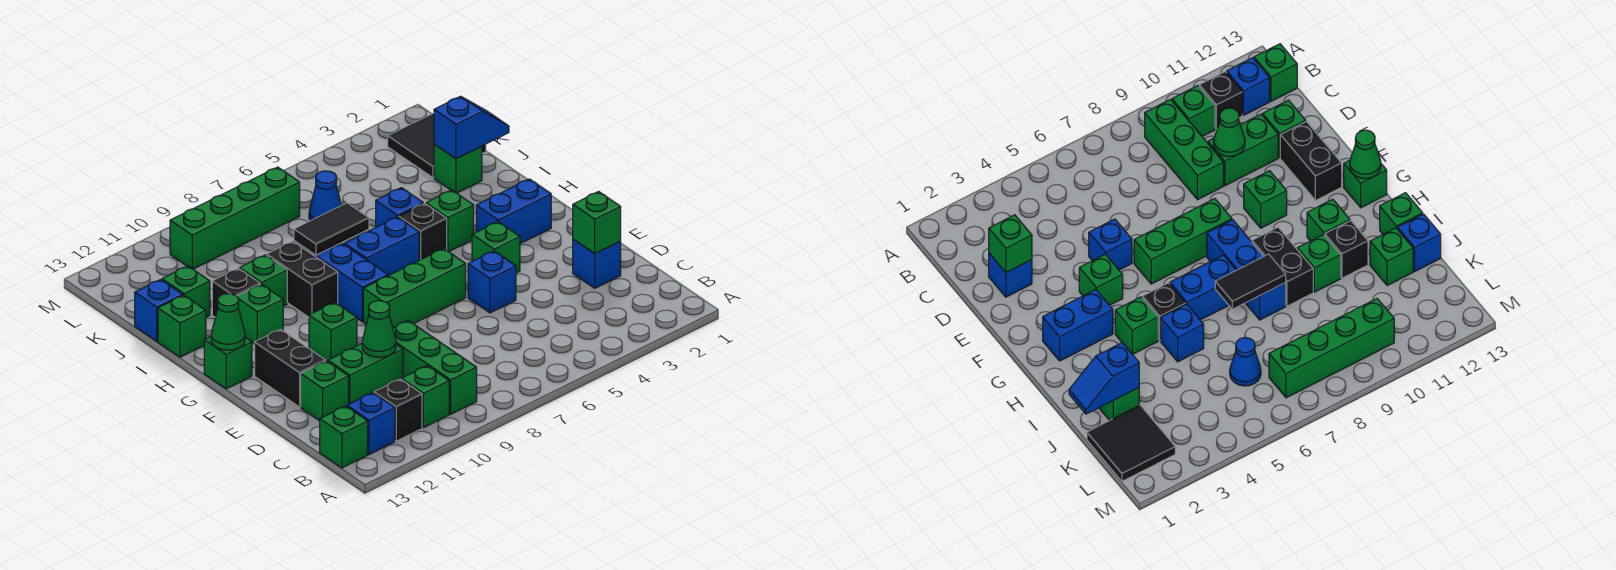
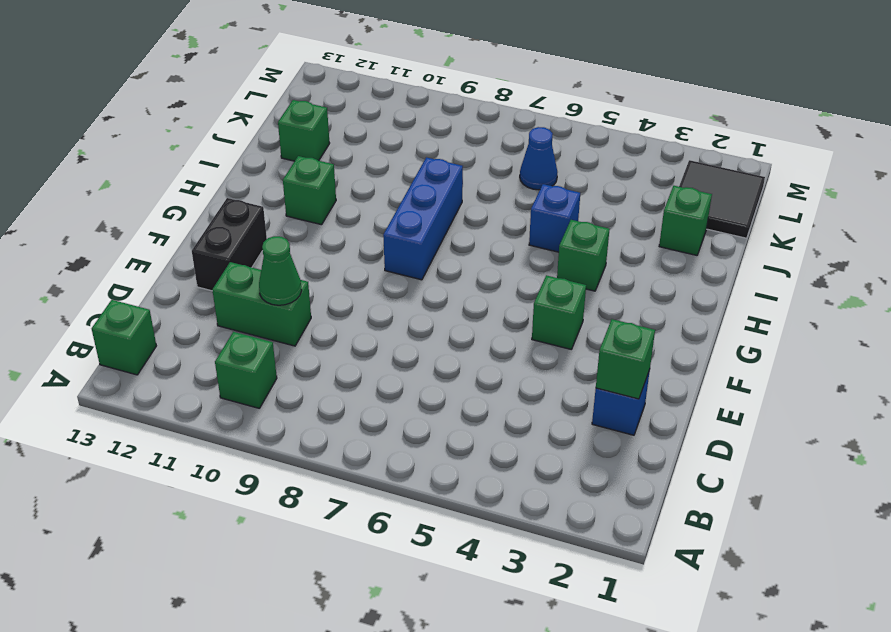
none -> green 1x3 brick [393,321,477,414]
none -> black 1x1 brick [374,379,422,441]
none -> blue 1x1 brick [347,393,395,455]
none -> green 1x1 brick [301,361,349,421]

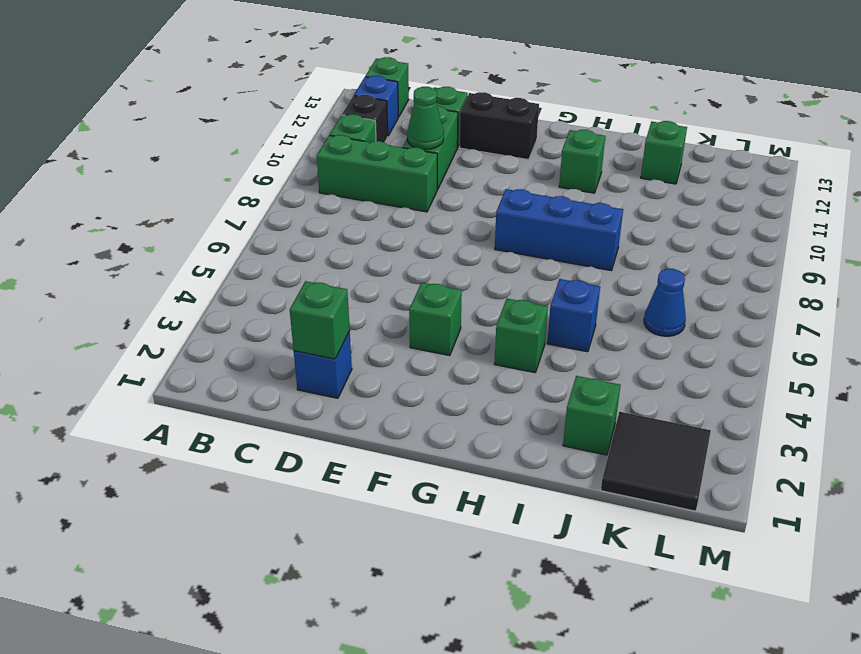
none -> blue 1x1 brick [468,251,516,313]
none -> green 1x3 brick [363,249,466,328]
none -> green 1x1 brick [309,302,357,361]
none -> blue 1x2 brick [476,179,551,244]

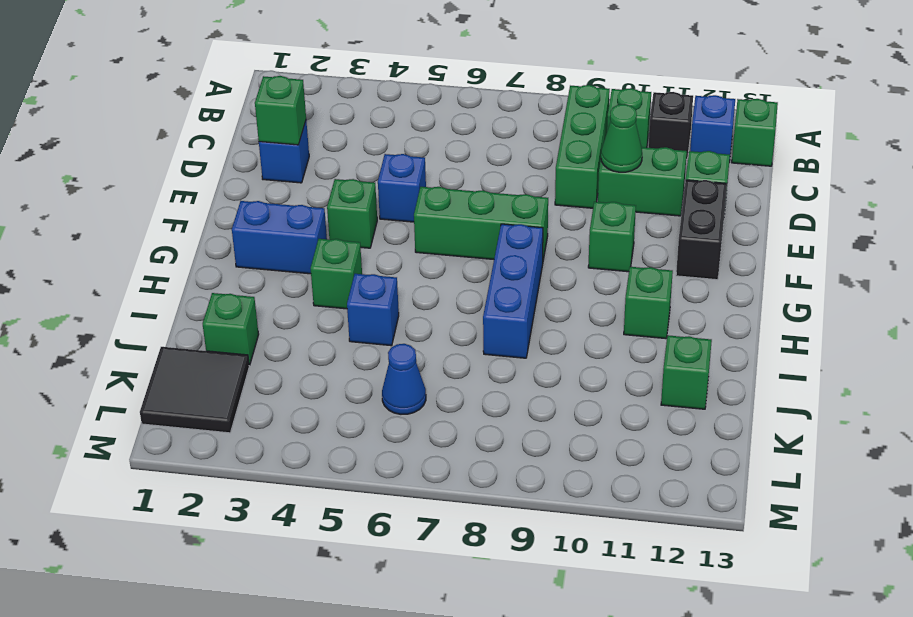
none -> green 1x1 brick [204,336,252,389]
none -> black 1x1 brick [399,203,447,260]
none -> blue 1x2 brick [344,217,419,276]
none -> black 1x2 brick [267,241,338,317]

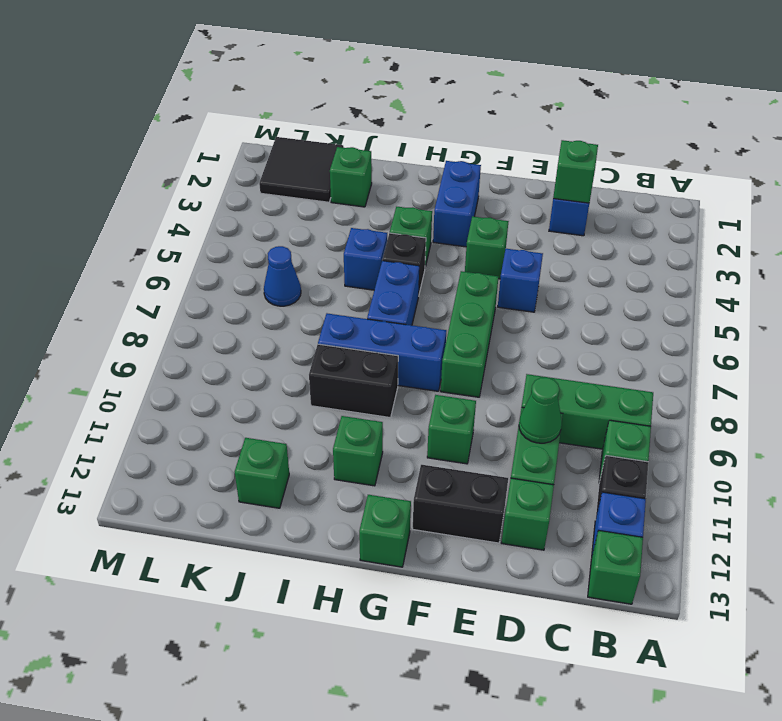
none -> green 1x1 brick [240,255,287,306]
none -> black 1x1 brick [212,268,260,317]
none -> green 1x1 brick [158,295,206,357]
none -> blue 1x1 brick [135,279,183,341]

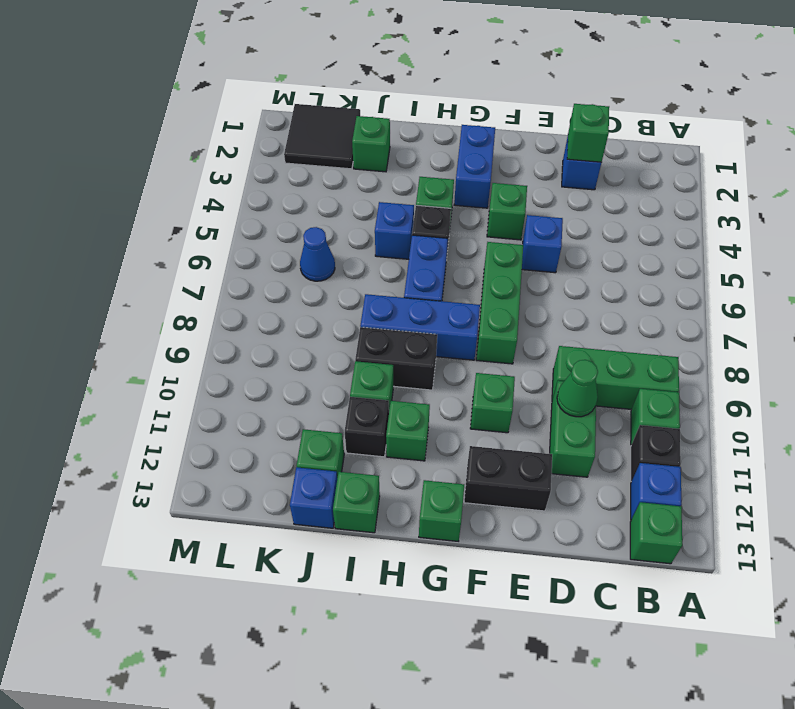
none -> green 1x1 brick [301,361,349,421]
none -> green 1x4 brick [170,167,300,269]
none -> green 1x1 cone [211,294,245,350]
none -> black 1x2 tile [294,203,369,255]

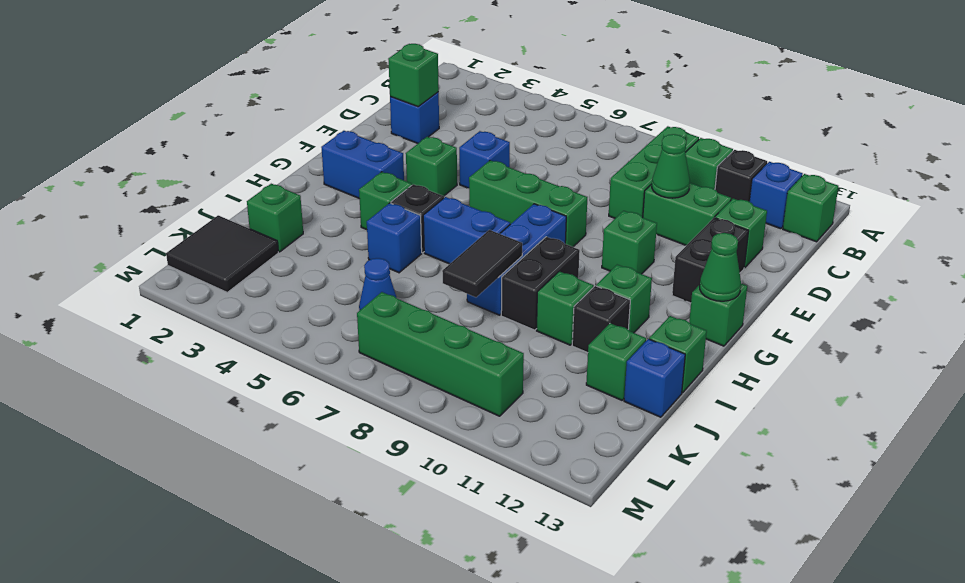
black 1x2 tile [442,230,522,297] -> black 1x2 tile turned to [294,203,369,255]
none -> blue 1x2 slope [434,96,509,159]

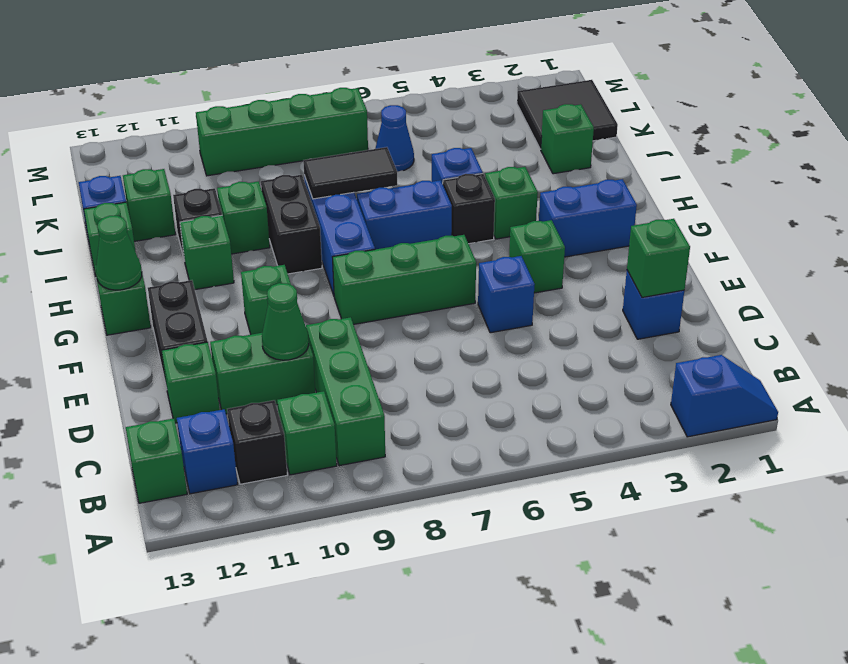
blue 1x2 slope [671,355,778,437] -> blue 1x2 slope moved to [434,96,509,159]

